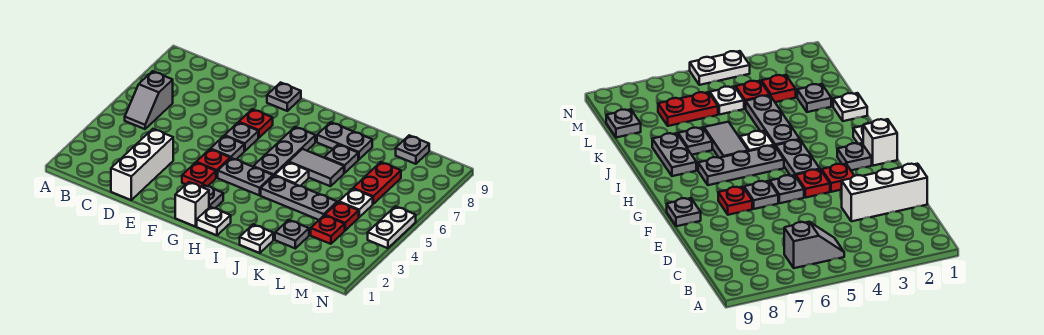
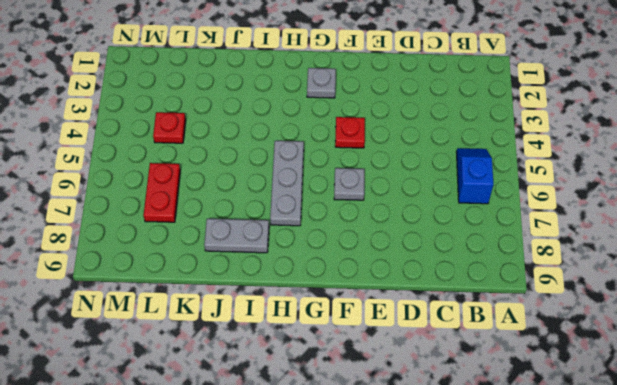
blue 1x2 slope [457,148,493,204] -> grey 1x2 slope [125,71,173,129]
none -> white 1x3 brick [111,129,173,200]
none -> red 1x1 plate [182,163,216,187]
none -> grey 1x1 plate [211,136,244,159]

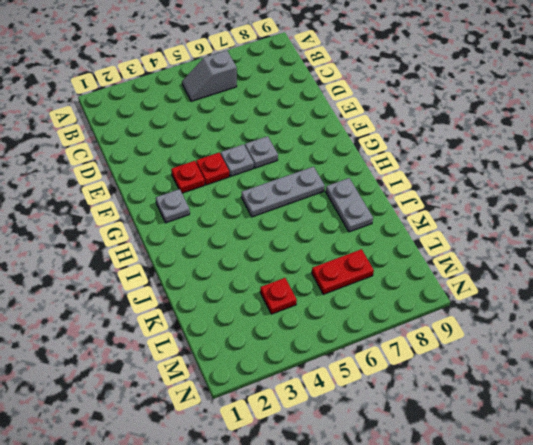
none -> white 1x3 brick [111,129,173,200]
none -> red 1x1 plate [239,109,273,138]
none -> grey 1x1 plate [267,83,301,111]

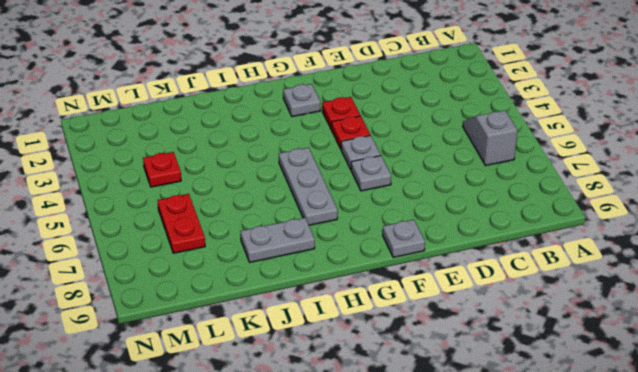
none -> white 1x3 brick [111,129,173,200]
none -> red 1x1 plate [239,109,273,138]
none -> white 1x1 brick [175,182,209,227]

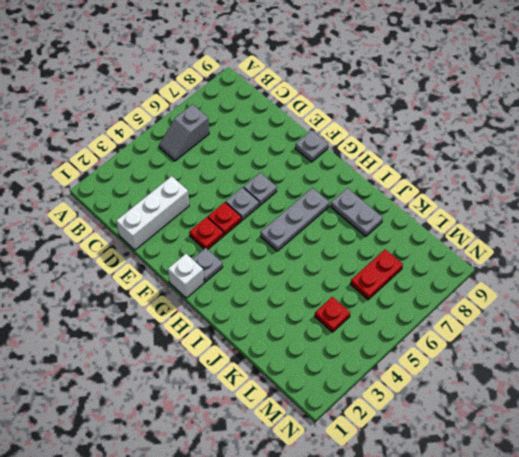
none -> red 1x1 plate [239,109,273,138]
none -> grey 1x2 plate [218,158,273,195]
none -> white 1x1 plate [197,207,231,235]

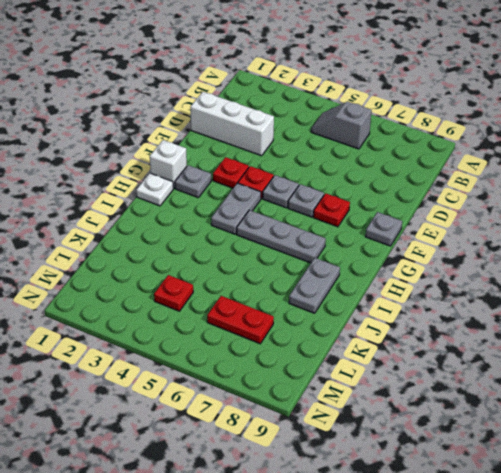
none -> grey 1x3 plate [261,176,337,220]
none -> white 1x1 plate [275,162,309,186]
none -> grey 1x2 tile [289,149,344,186]

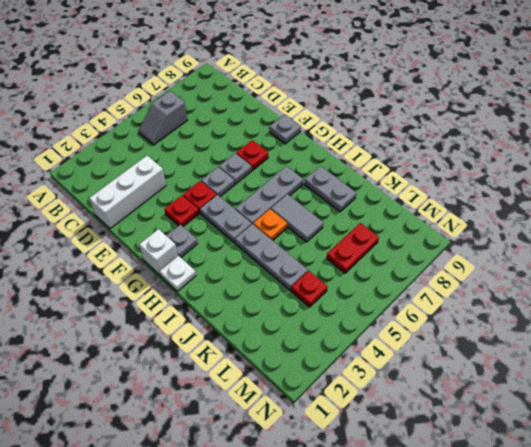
orange 1x1 plate [253,209,287,240] -> white 1x1 plate [275,162,309,186]
none -> white 1x1 plate [240,224,273,253]
none -> grey 1x1 plate [324,145,358,173]
none -> grey 1x1 plate [275,220,309,248]

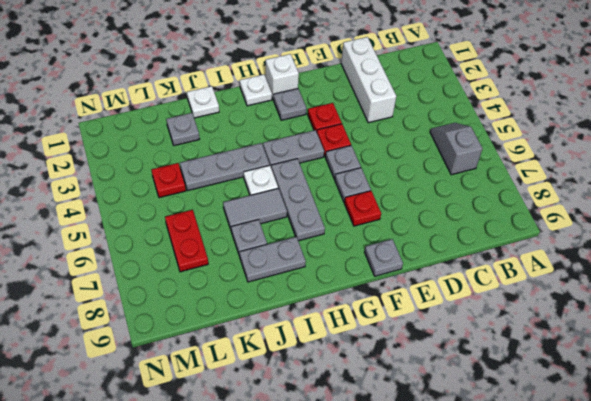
none -> red 1x1 plate [311,215,345,244]
none -> white 1x1 plate [339,189,373,217]
none -> grey 1x1 plate [396,135,429,164]

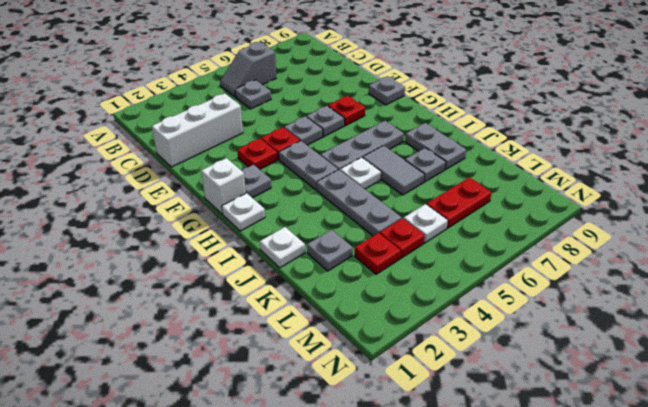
grey 1x1 plate [235,80,271,109] -> grey 1x1 plate moved to [396,135,429,164]
none -> white 1x2 plate [368,206,416,248]

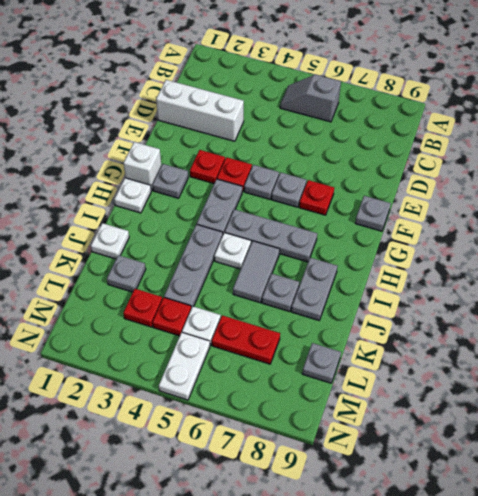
white 1x2 plate [159,332,210,400] -> white 1x2 plate turned to [368,206,416,248]

